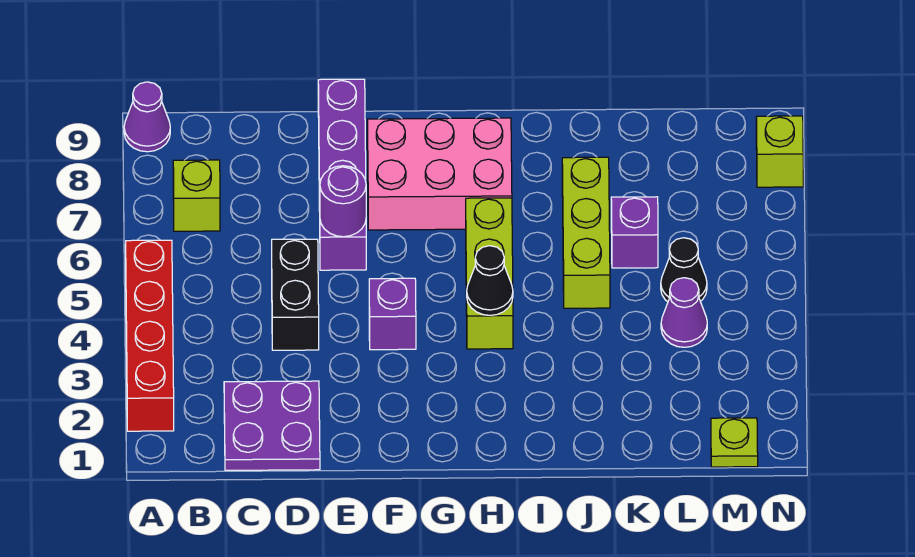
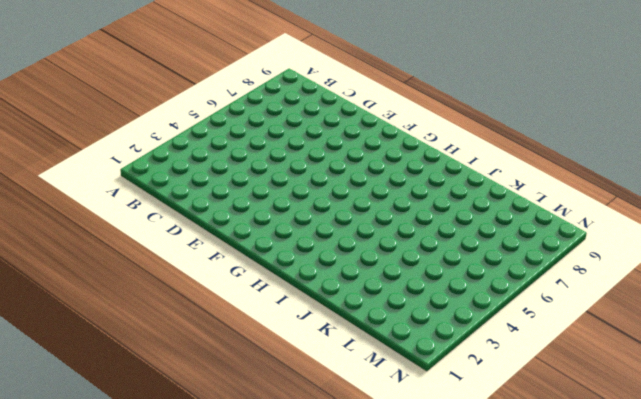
none -> red 1x4 brick [126,240,174,431]
none -> purple 1x1 cone [124,82,170,152]
none -> lime 1x1 brick [173,160,220,231]

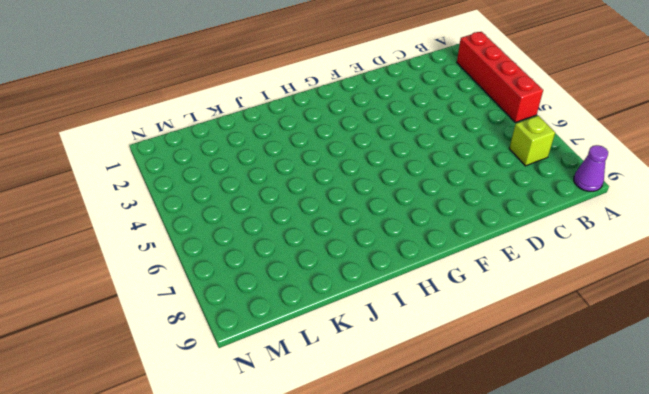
none -> purple 2x2 plate [224,381,320,470]
none -> black 1x2 brick [272,239,319,350]
none -> purple 1x4 brick [318,79,366,270]

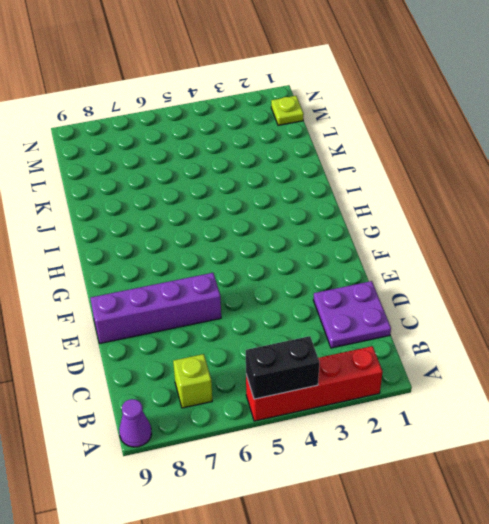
black 1x2 brick [246,336,319,399] -> black 1x2 brick moved to [272,239,319,350]
none -> purple 1x1 brick [369,278,416,350]
none -> pink 2x3 brick [367,118,512,230]
none -> lime 1x3 brick [466,198,513,349]

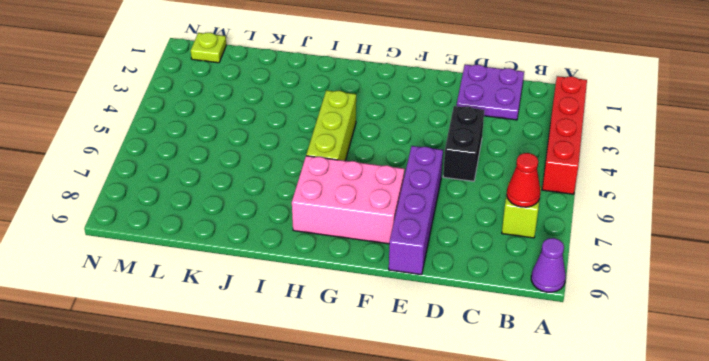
red 1x1 cone [507,153,541,207] -> none
none -> purple 1x1 brick [369,278,416,350]
none -> lime 1x3 brick [562,157,610,308]
none -> purple 1x1 brick [611,197,658,268]

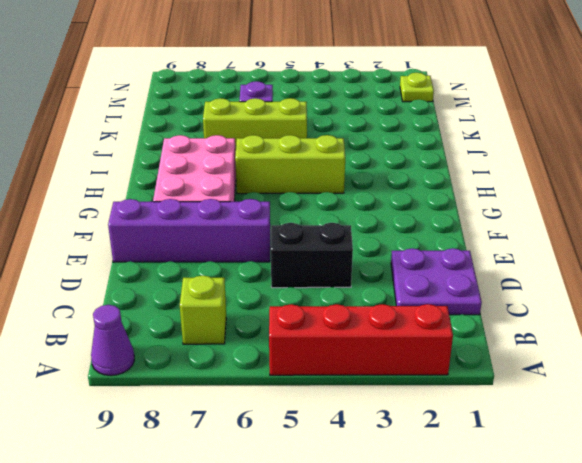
none -> purple 1x1 brick [369,278,416,350]
none -> purple 1x1 cone [661,278,707,347]
none -> black 1x1 cone [661,238,707,302]

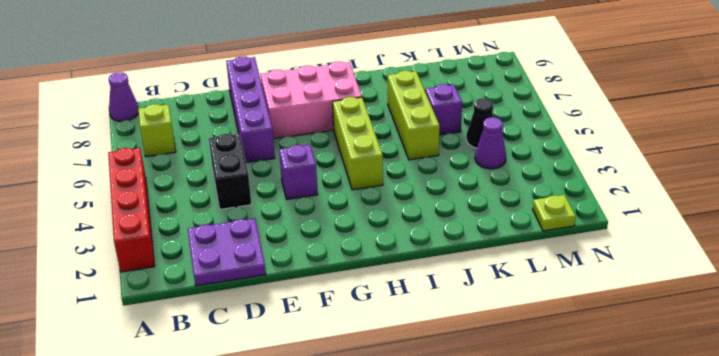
none -> lime 1x1 brick [756,116,803,187]
none -> purple 1x1 round brick [320,166,366,237]
none -> black 1x1 cone [467,246,513,315]

